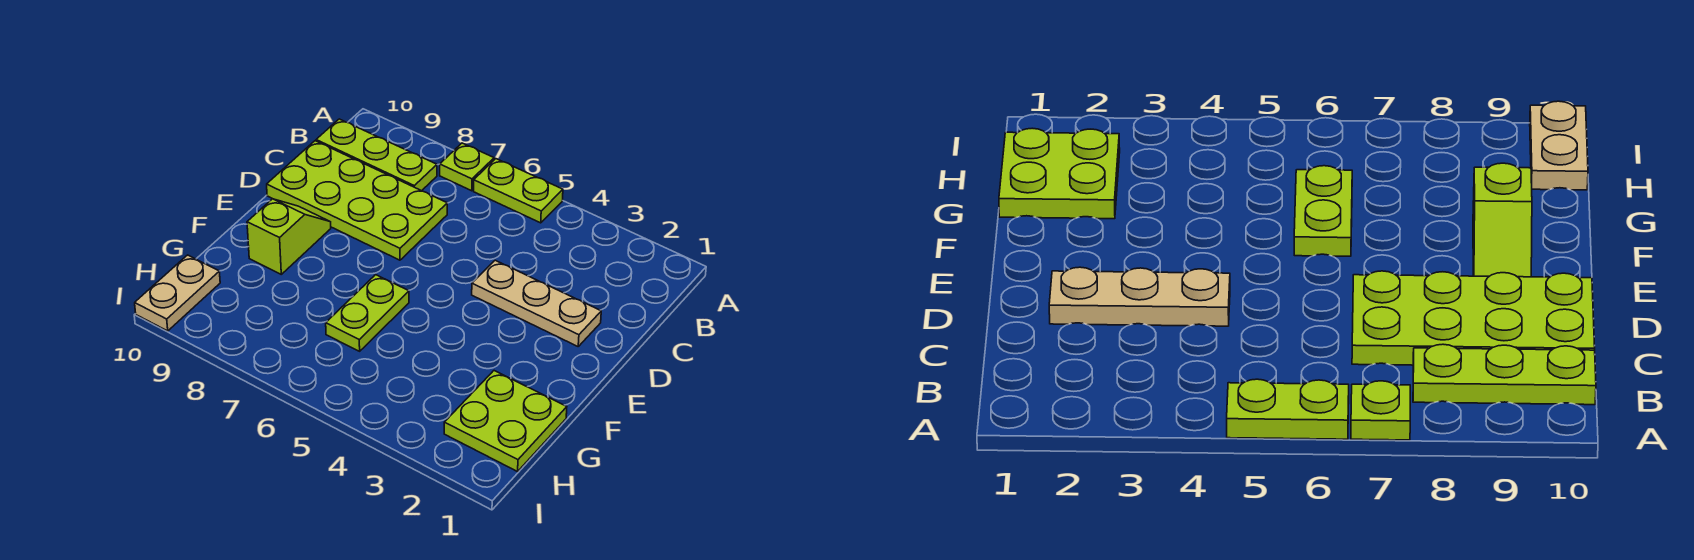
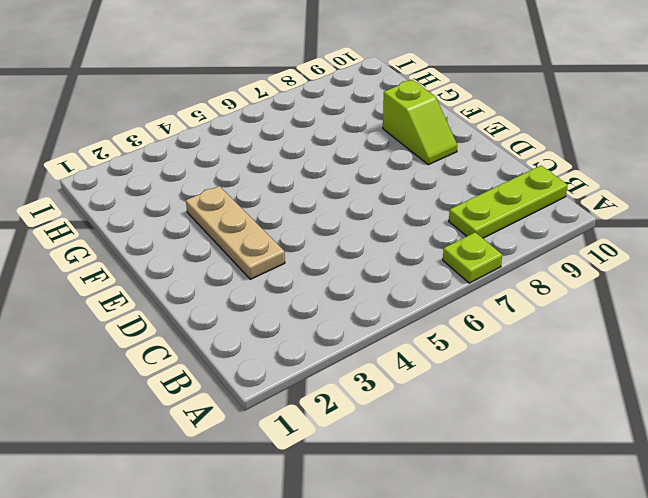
tan 1x3 plate [186,186,285,279] -> tan 1x3 plate turned to [472,260,601,346]
none -> lime 1x2 plate [474,159,563,223]
none -> lime 2x4 plate [267,141,447,260]

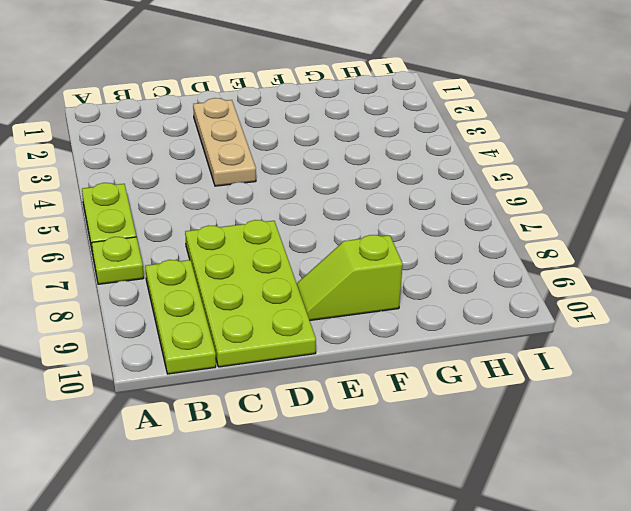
none -> lime 1x2 plate [326,275,409,351]
none -> lime 2x2 plate [444,371,567,472]

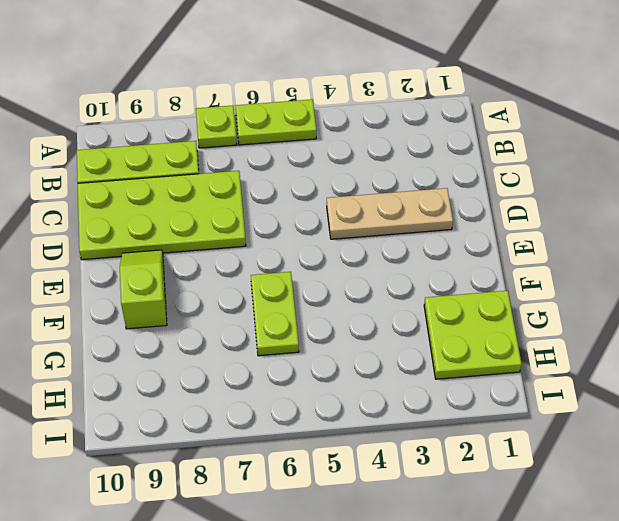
none -> tan 1x2 plate [135,255,220,331]

